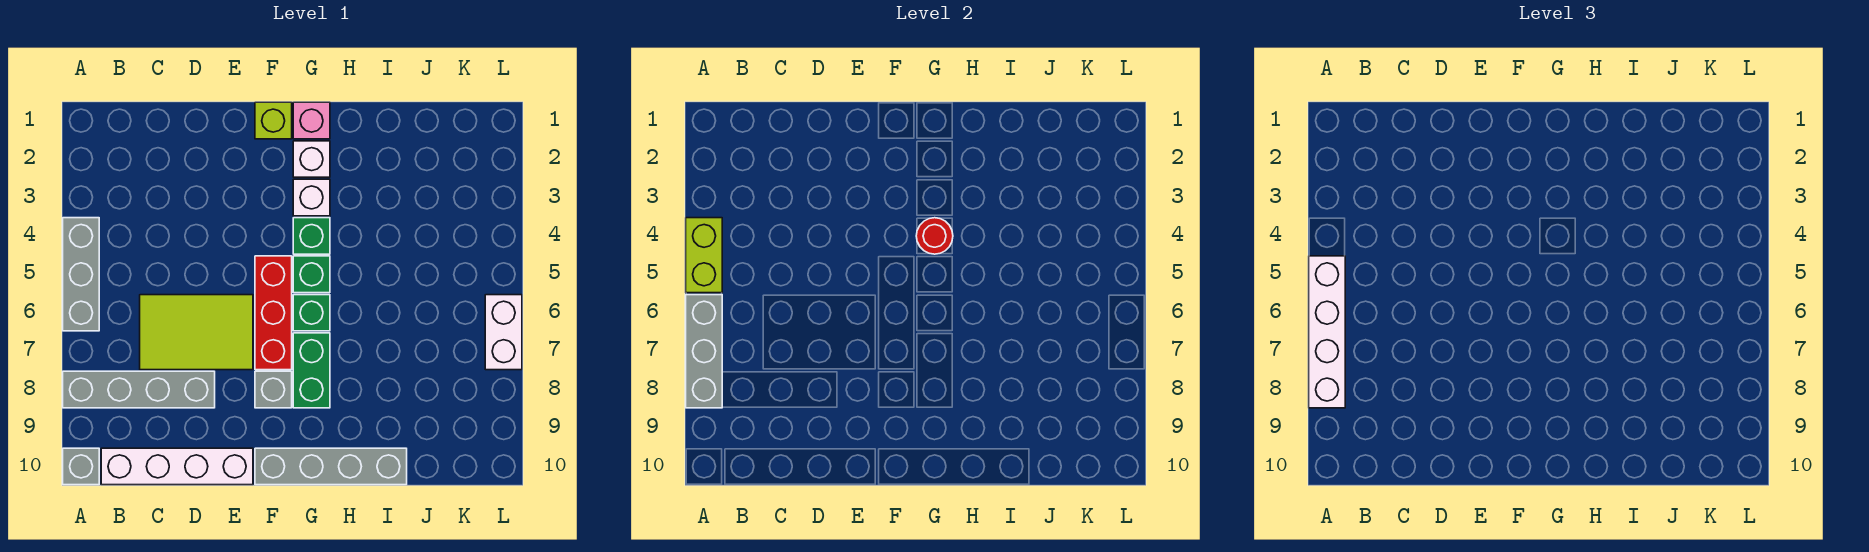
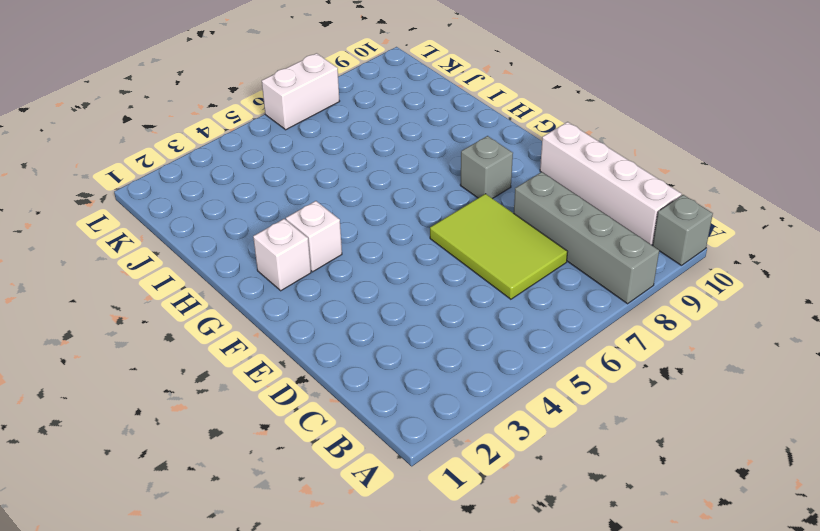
none -> grey 1x3 brick [63,218,99,331]
none -> lime 1x1 brick [255,102,292,139]
none -> red 1x3 brick [255,256,292,370]

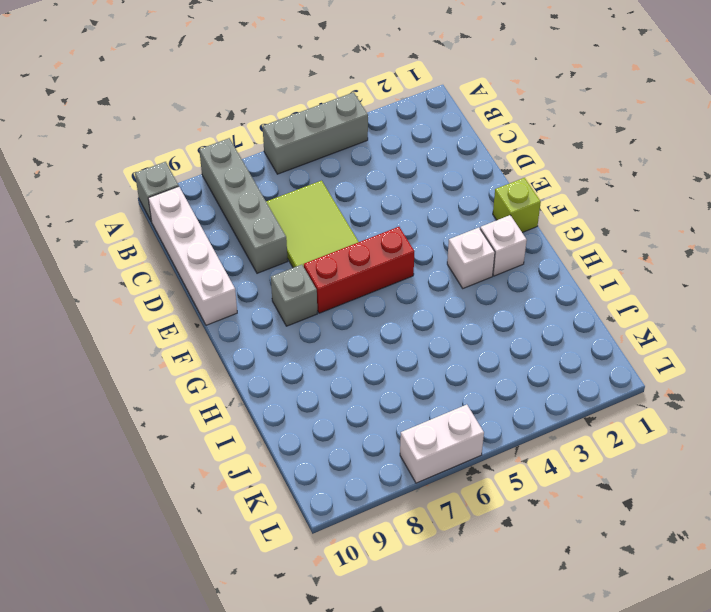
none -> grey 1x4 brick [255,448,407,485]
none -> pink 1x1 brick [293,102,330,139]
none -> green 1x1 brick [293,218,330,254]

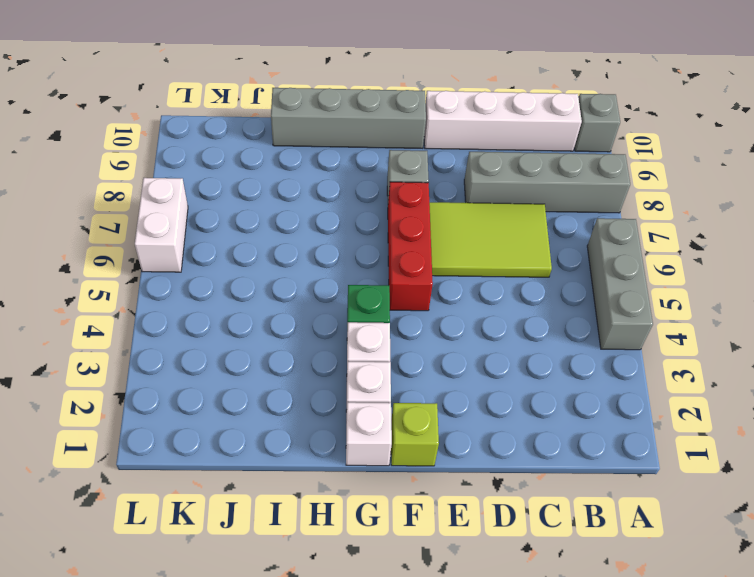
white 1x1 brick [346,402,392,466] -> pink 1x1 brick [293,102,330,139]
none -> green 1x1 brick [293,256,330,293]
none -> green 1x1 brick [293,295,330,331]
none -> green 1x2 brick [293,333,330,408]

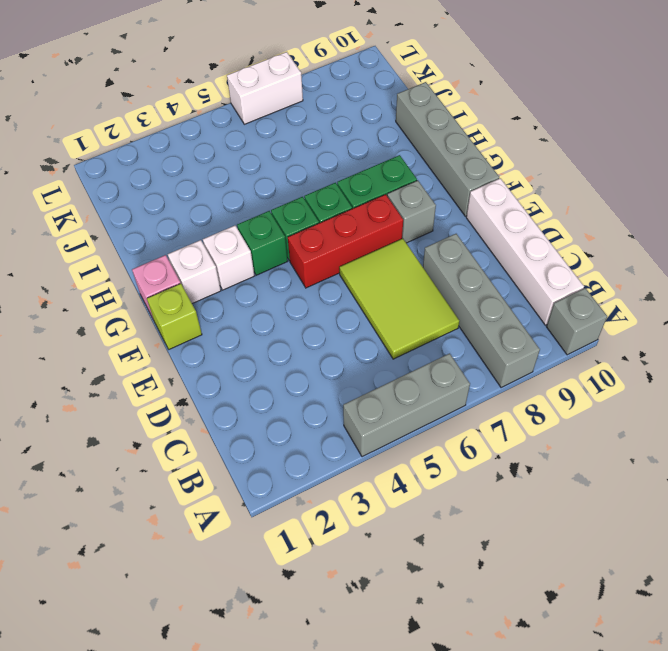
none -> lime 1x2 brick [686,218,722,293]
none -> grey 1x3 brick [686,295,722,408]
none -> red 1x1 round brick [916,218,953,254]

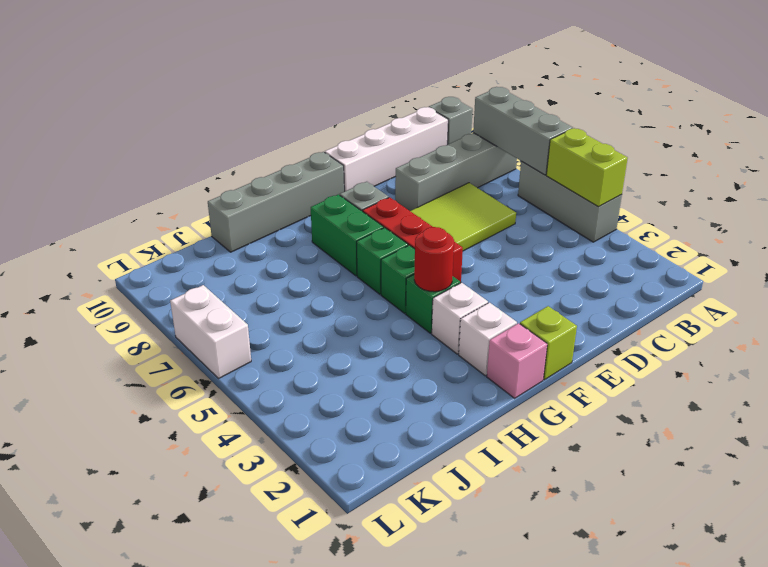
none -> white 1x4 brick [1309,256,1345,408]

